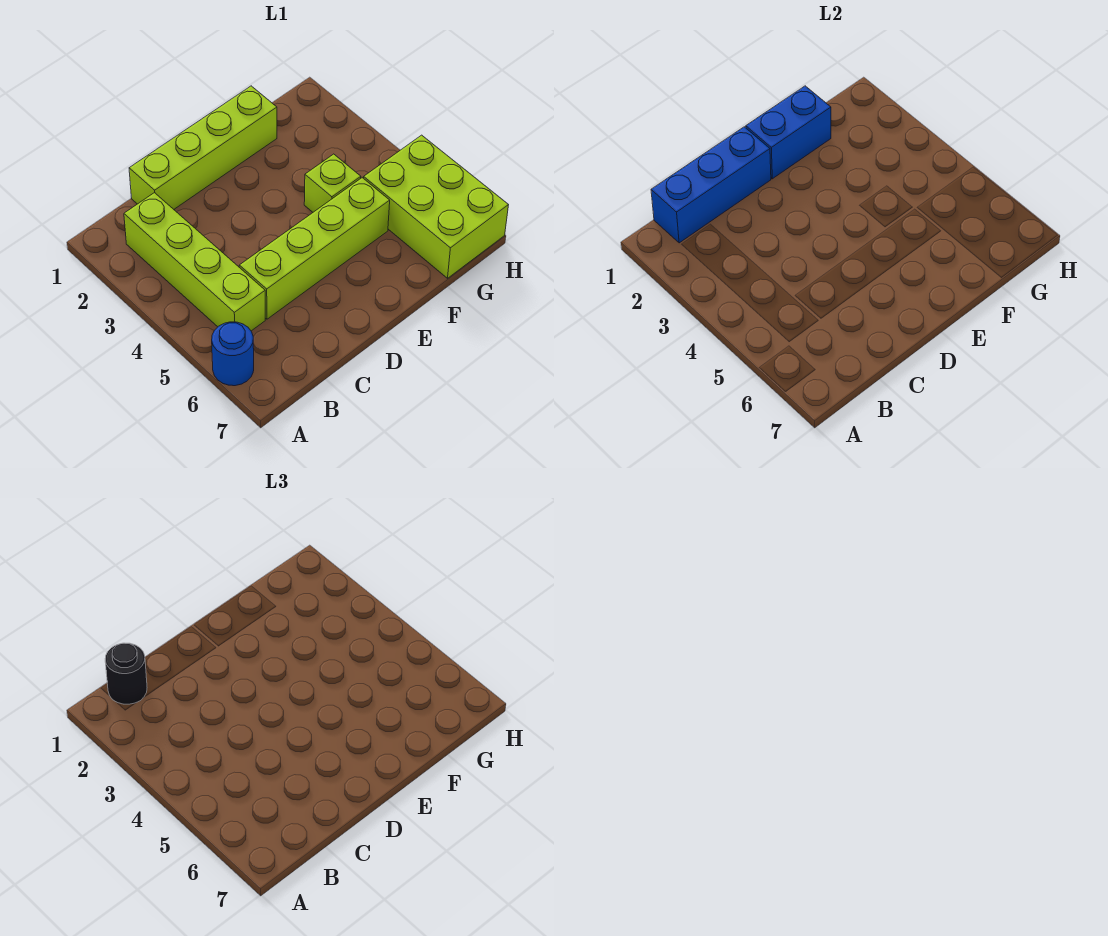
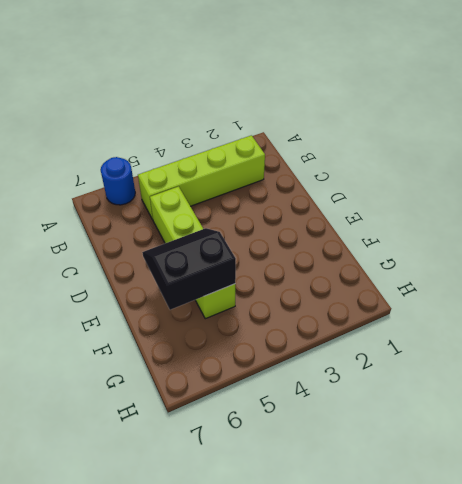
black 2x2 slope [142,228,236,310] -> none
none -> lime 1x4 brick [129,86,277,209]
none -> lime 1x1 brick [304,154,361,212]

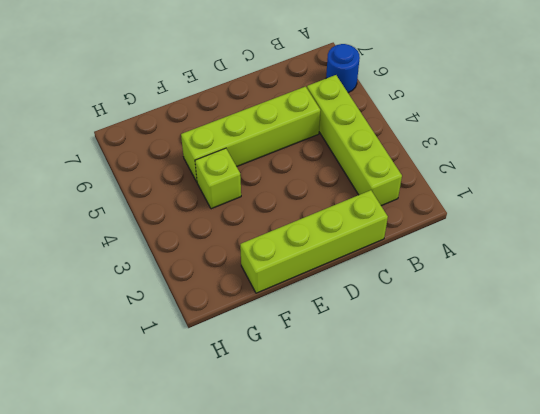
none -> lime 2x3 brick [364,135,508,278]
none -> blue 1x3 brick [651,127,771,243]

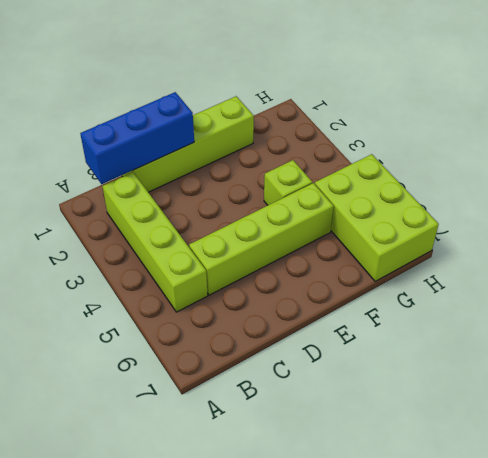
none -> blue 1x1 round brick [212,322,254,386]
none -> blue 1x2 brick [746,86,831,179]

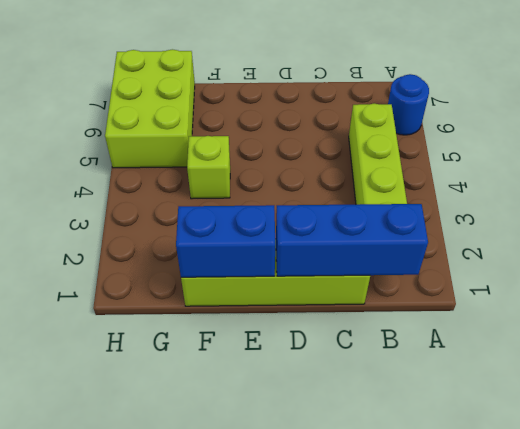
none -> lime 1x4 brick [239,178,390,319]
none -> black 1x1 round brick [105,643,147,704]

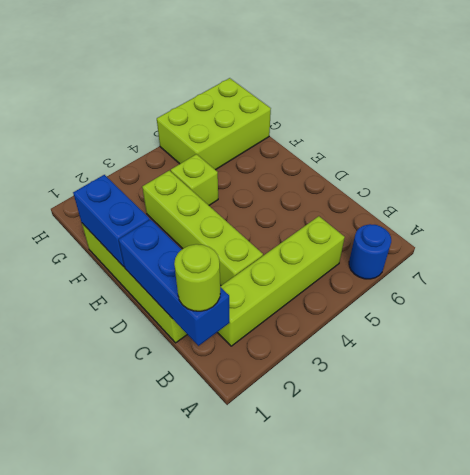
lime 1x1 round brick [174,244,220,311] -> black 1x1 round brick [105,643,147,704]
lime 1x4 brick [142,170,263,286] -> lime 1x4 brick moved to [239,178,390,319]

